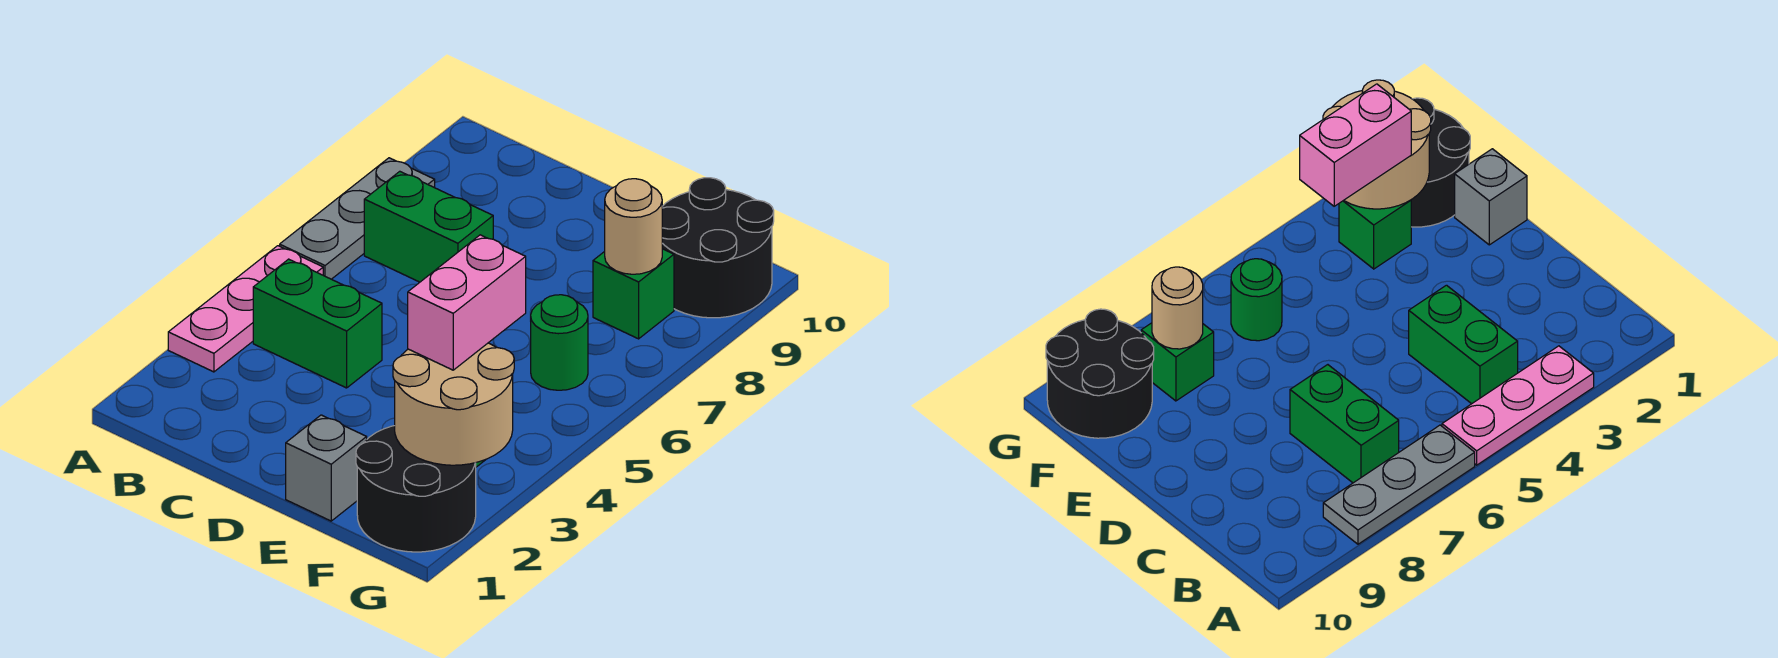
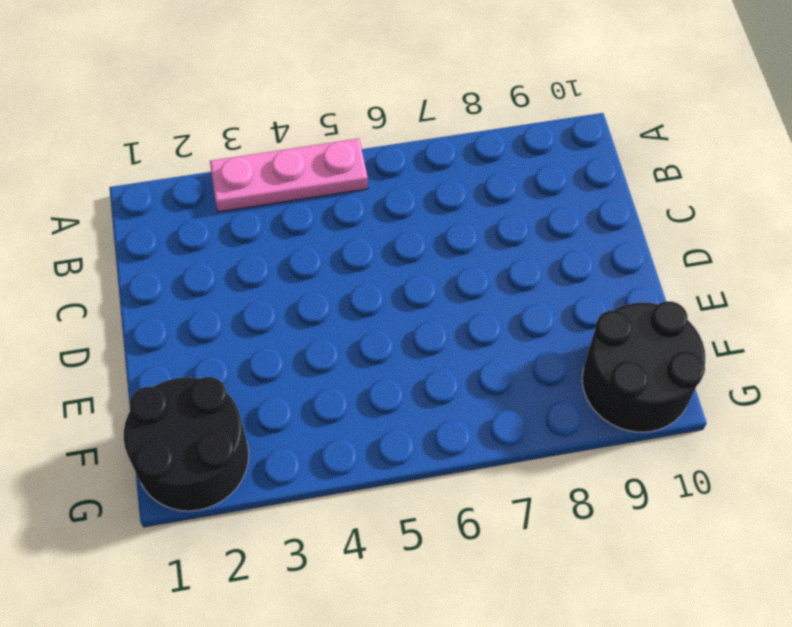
none -> grey 1x3 plate [280,158,435,279]
none -> green 1x2 brick [253,259,382,388]
none -> green 1x2 brick [364,171,493,282]

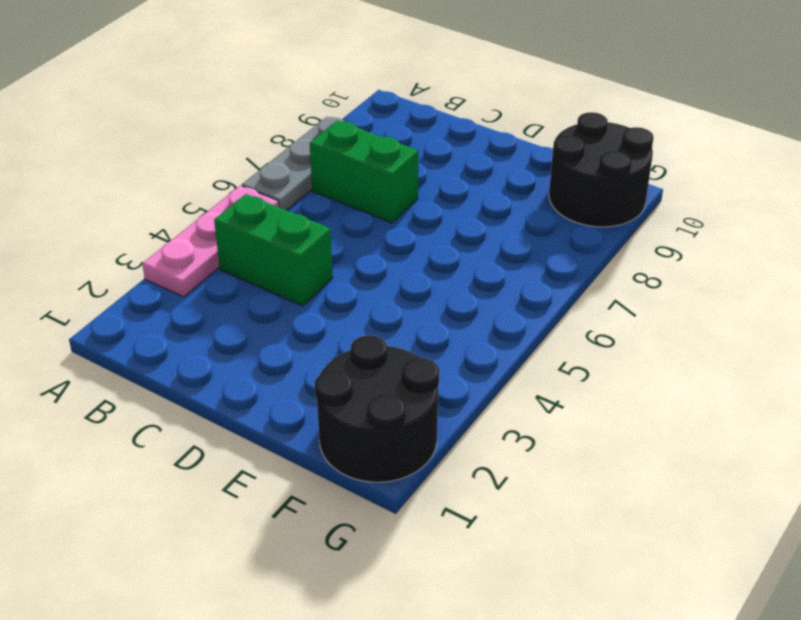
none -> grey 1x1 brick [286,415,367,521]
none -> green 1x1 brick [1339,200,1411,269]
none -> green 1x1 round brick [531,295,588,390]

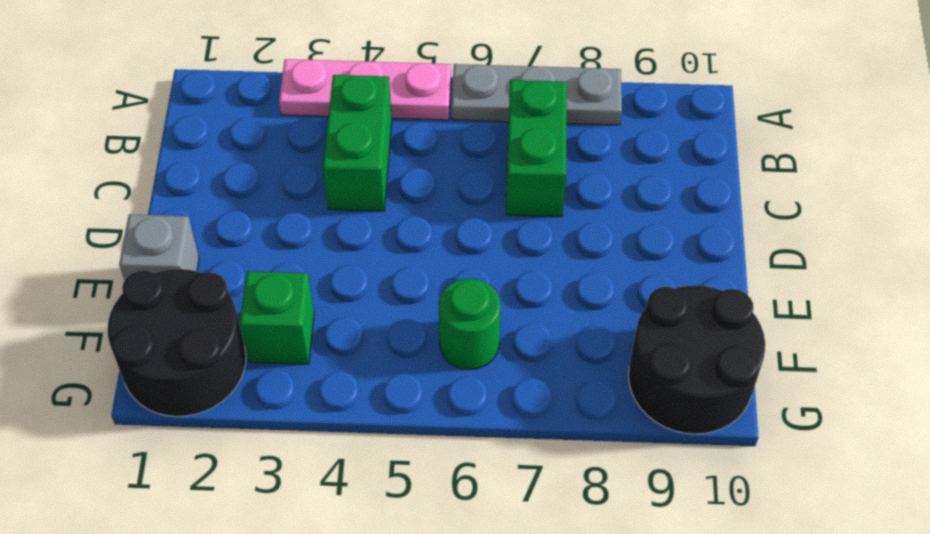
none -> green 1x1 brick [593,249,674,339]
none -> tan 2x2 round brick [393,343,514,465]
none -> tan 1x1 round brick [605,179,662,274]

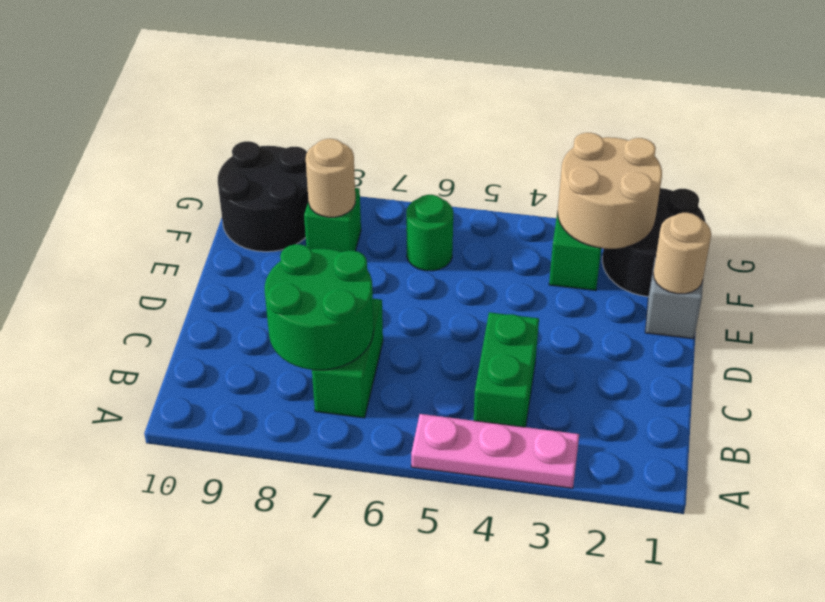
green 2x2 round brick [265,244,374,370] -> none
tan 1x1 round brick [653,213,711,294] -> none
none -> grey 1x3 plate [280,158,435,279]
none -> pink 1x2 brick [408,235,526,370]

